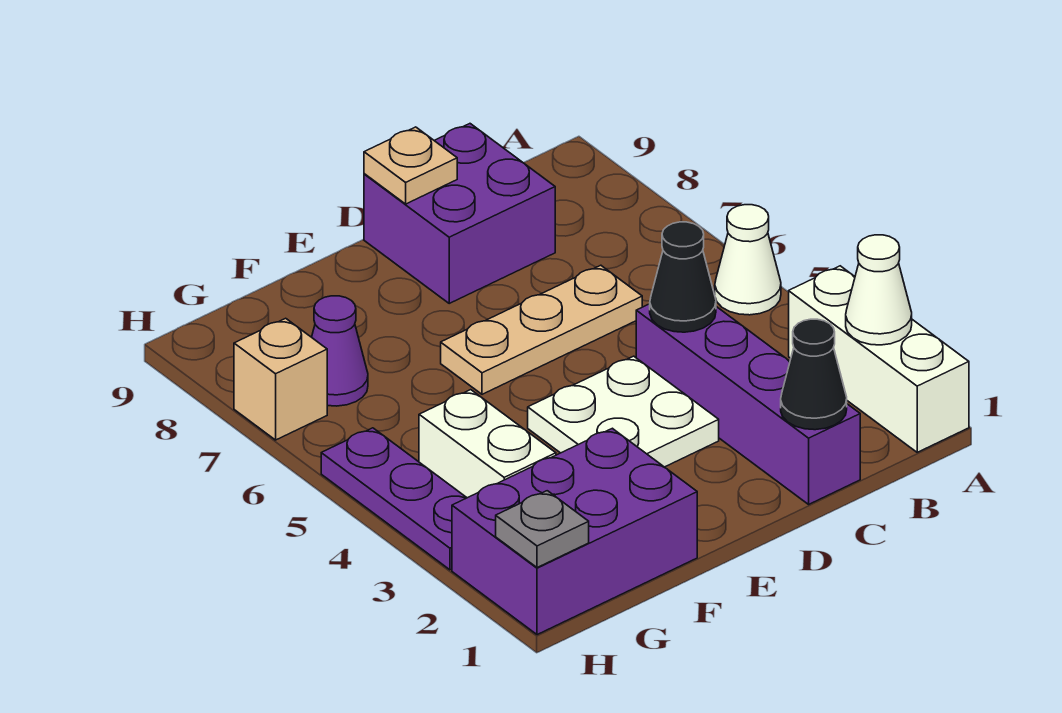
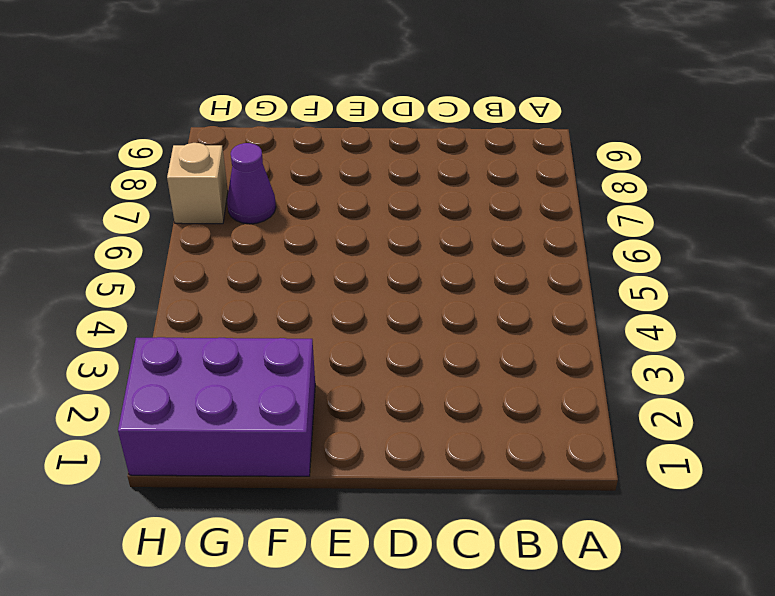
none -> white 1x3 brick [789,266,969,452]
none -> white 1x1 cone [715,205,781,315]
none -> purple 1x4 brick [636,304,860,504]

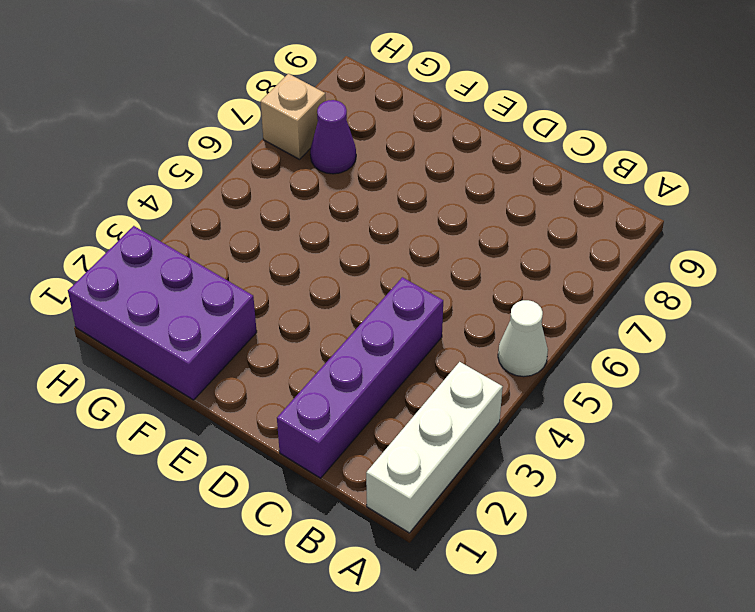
none -> tan 1x3 plate [441,265,642,394]
none -> purple 2x2 brick [364,124,555,303]
none -> white 2x2 plate [528,356,719,467]

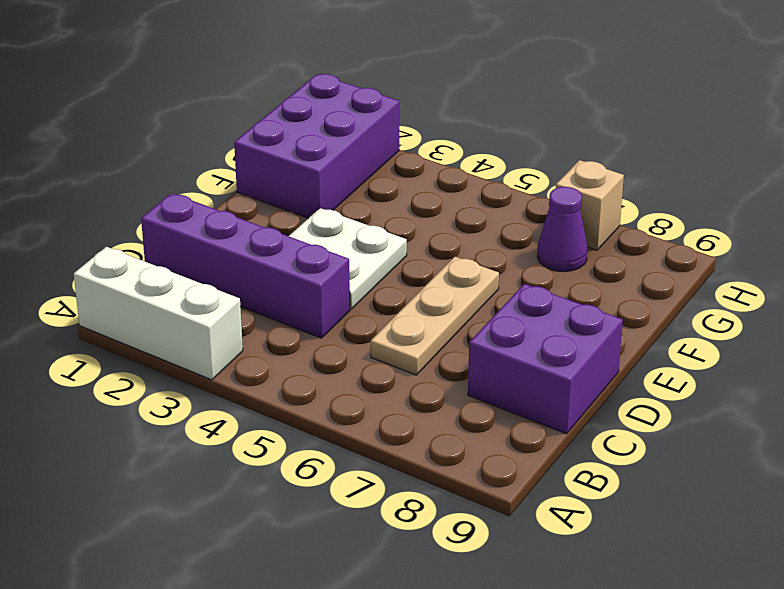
none -> white 1x1 cone [715,205,781,315]
none -> white 1x2 brick [419,390,556,498]
none -> purple 1x3 plate [321,428,467,570]

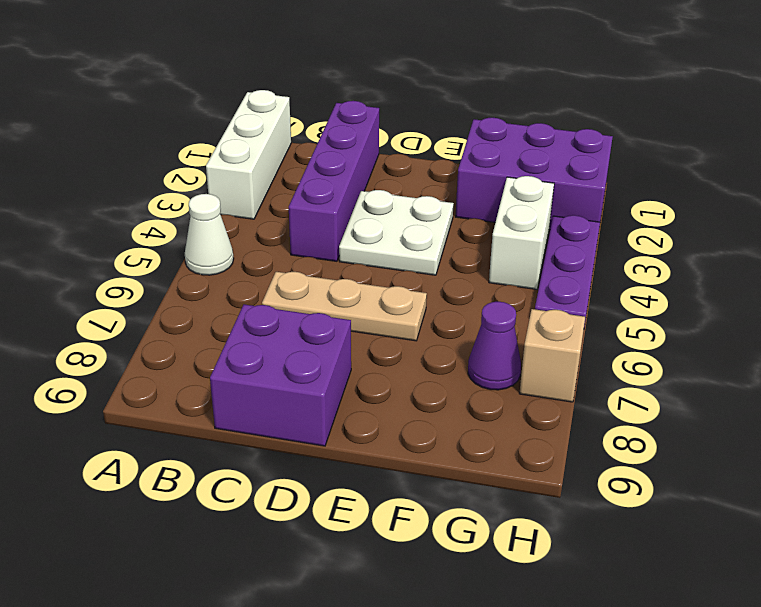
none -> white 1x1 cone [846,235,912,345]
none -> black 1x1 cone [781,319,847,430]
none -> black 1x1 cone [650,222,716,332]

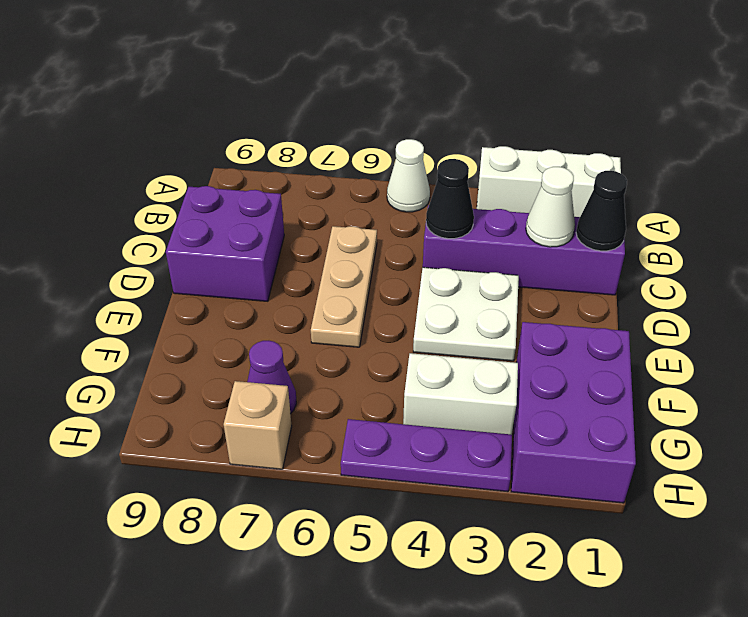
white 1x1 cone [526,167,575,247] -> white 1x1 cone moved to [846,235,912,345]
none -> tan 1x1 plate [364,127,457,204]
none -> grey 1x1 plate [496,491,589,568]

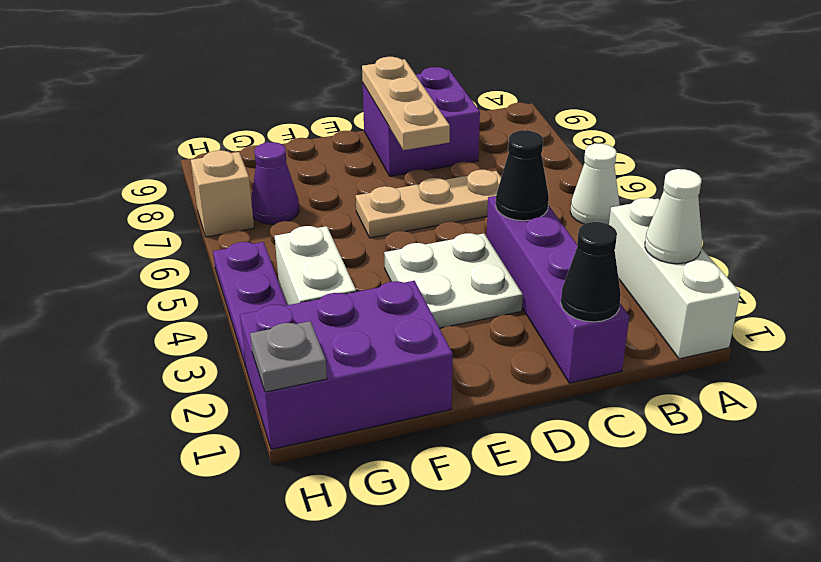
tan 1x3 plate [362,57,450,150] -> tan 1x1 plate [364,127,457,204]

